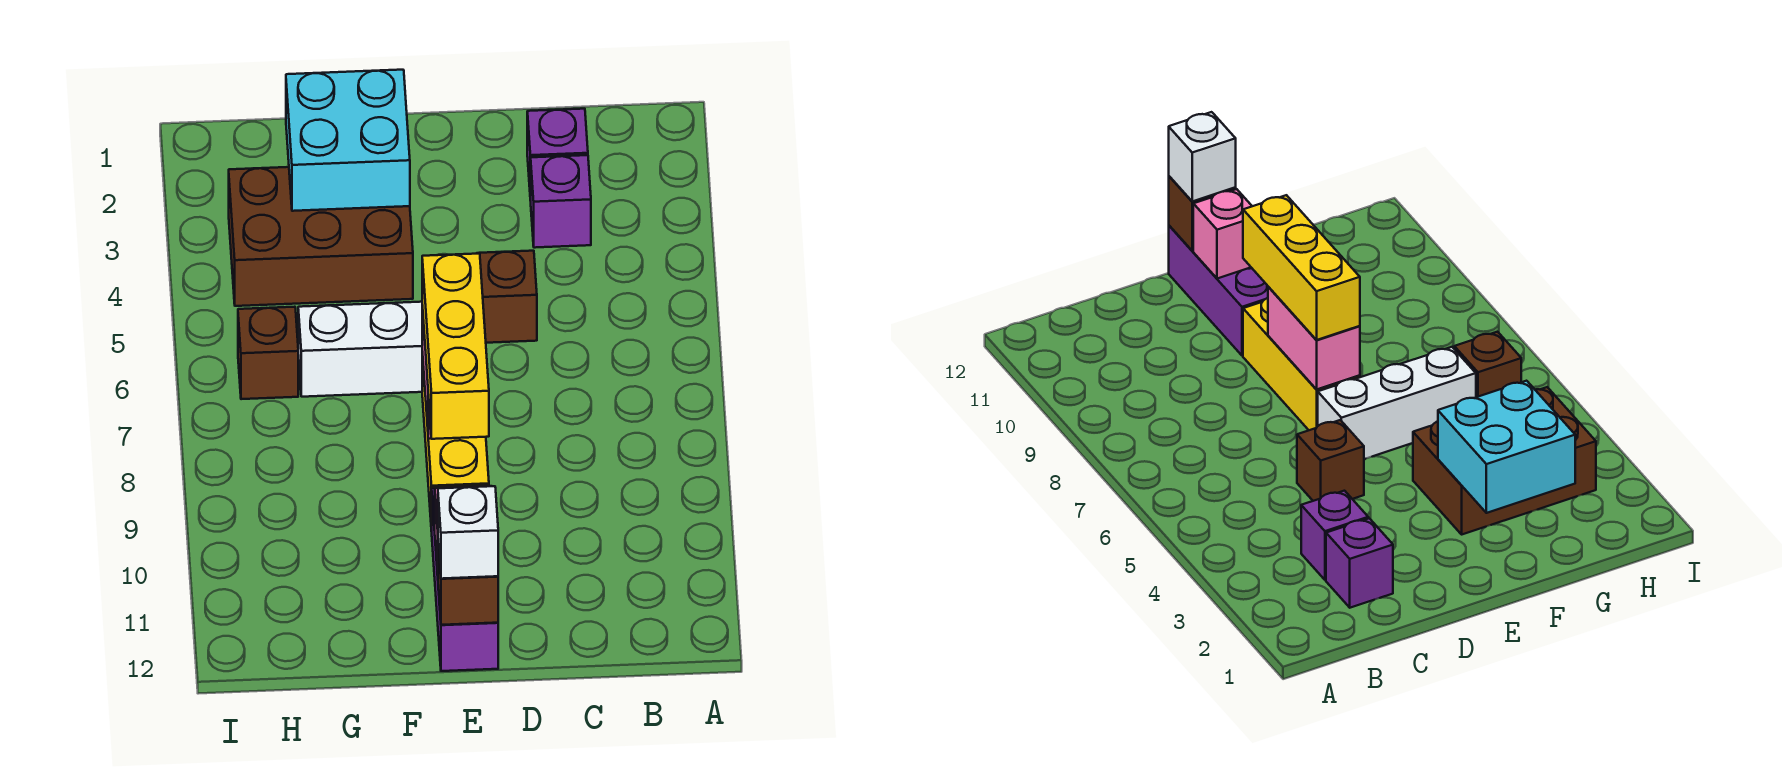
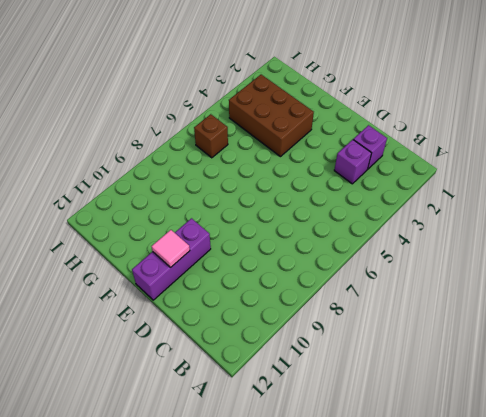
pink 1x1 tile [152,230,190,267] -> pink 1x1 brick [1193,189,1252,279]
none -> brown 1x1 brick [476,251,537,343]
none -> white 1x3 brick [298,302,422,397]
none -> yellow 1x3 brick [422,352,489,531]

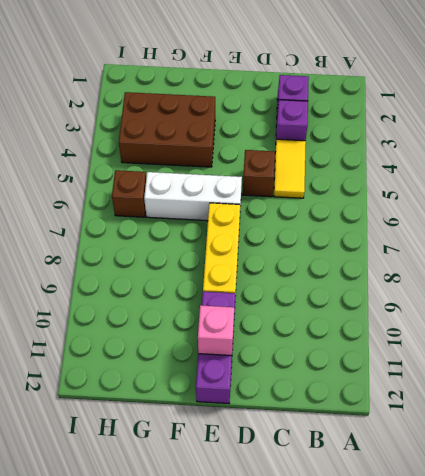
yellow 1x2 tile [274,139,306,198] -> none
none -> pink 1x2 brick [1268,287,1360,390]
none -> brown 1x1 brick [438,544,498,625]
none -> cyan 2x2 brick [286,70,410,211]

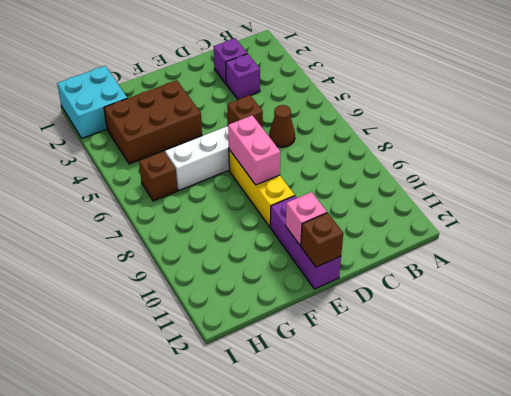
brown 1x1 cone [269,105,295,147] -> none
cyan 2x2 brick [57,66,127,138] -> cyan 2x2 brick moved to [286,70,410,211]
none -> yellow 1x3 brick [422,254,489,439]
none -> white 1x1 brick [438,486,498,579]

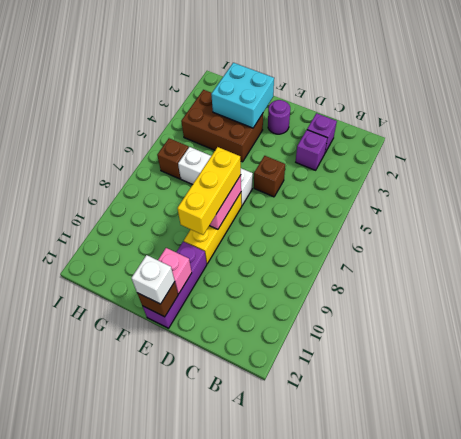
purple 1x1 round brick [268,100,290,134] -> none

